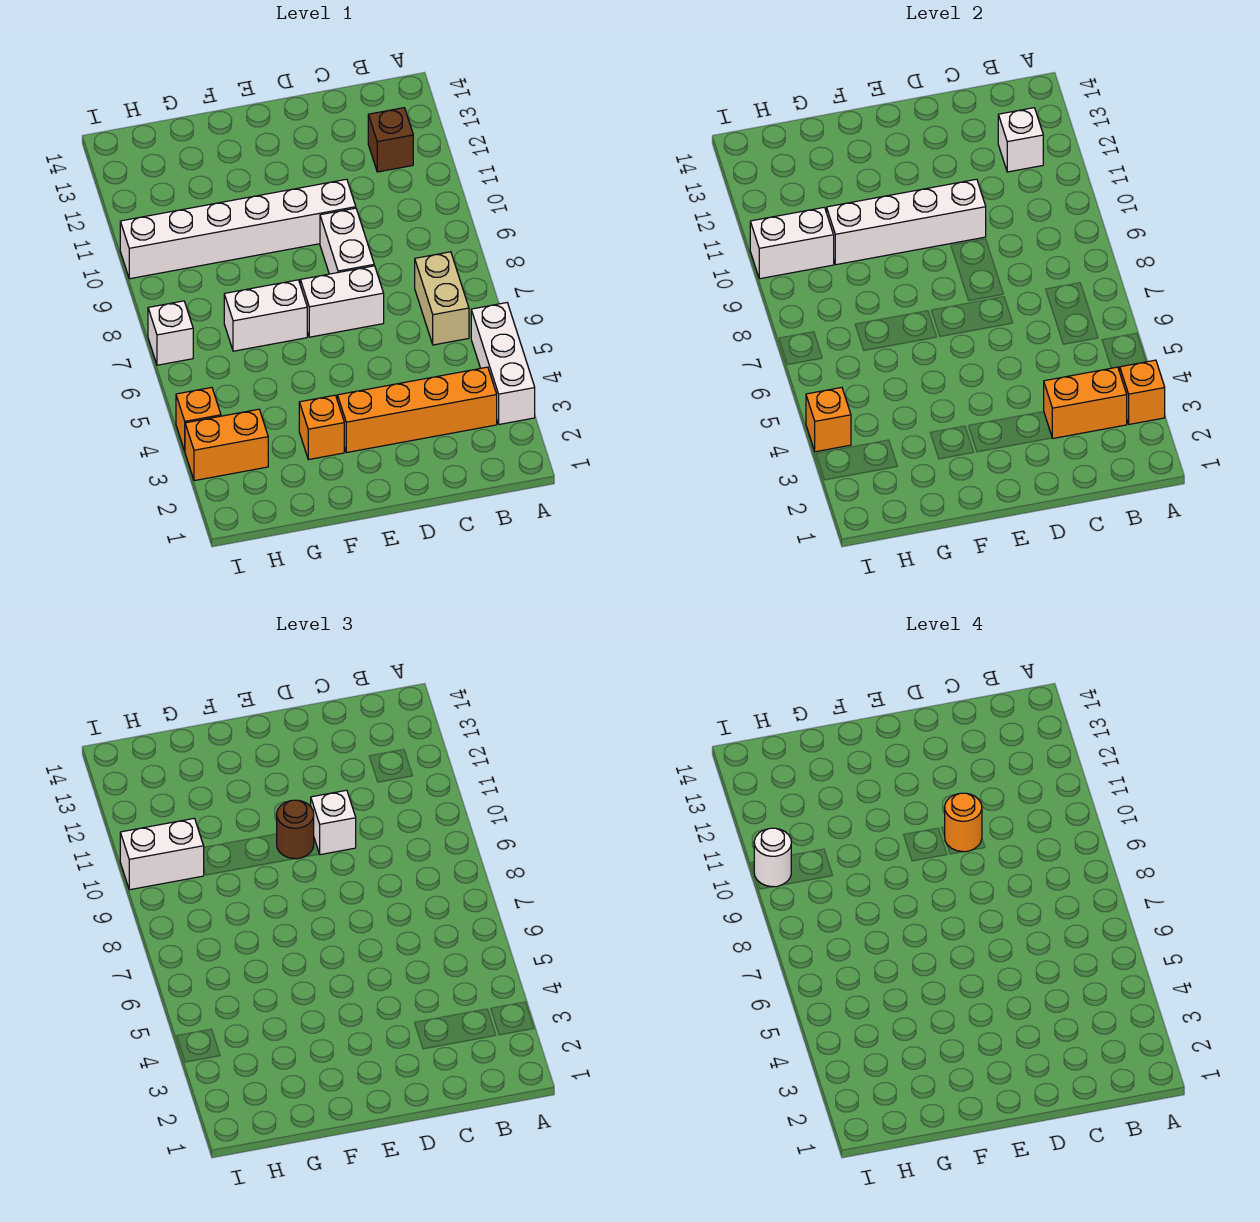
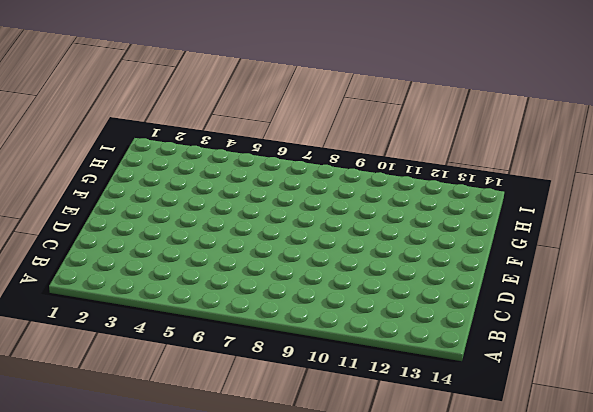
none -> white 1x3 brick [471,303,535,424]
none -> orange 1x4 brick [337,367,497,453]
none -> tan 1x2 brick [415,252,469,345]

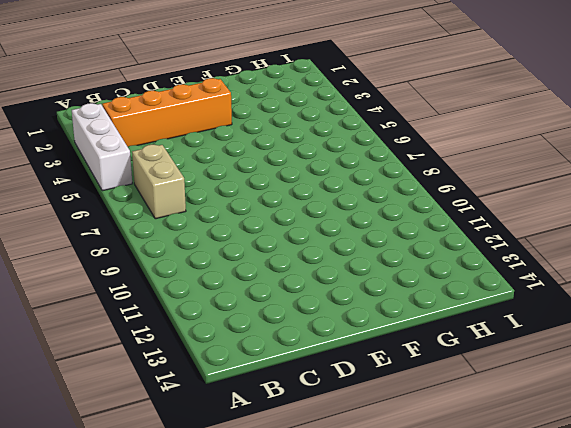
none -> brown 1x1 brick [368,108,413,172]
none -> white 1x2 brick [300,266,384,337]
none -> white 1x2 brick [320,208,374,274]

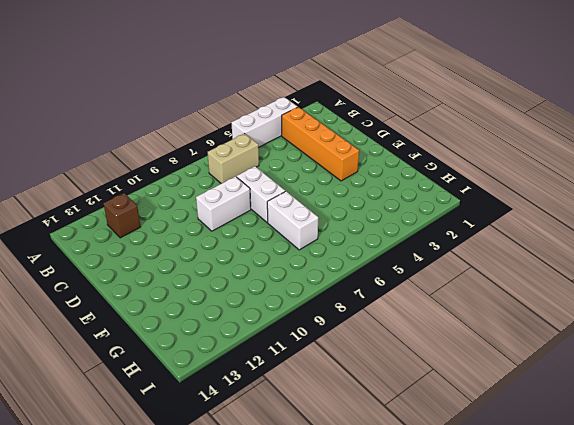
none -> white 1x6 brick [120,179,356,279]
none -> orange 1x1 brick [299,395,344,460]
none -> orange 1x2 brick [185,409,268,481]

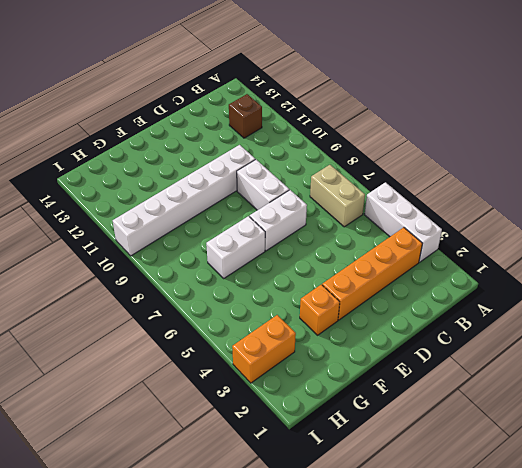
none -> orange 1x1 brick [176,387,221,451]
none -> white 1x1 brick [148,301,193,365]
none -> orange 1x1 brick [1120,360,1165,424]

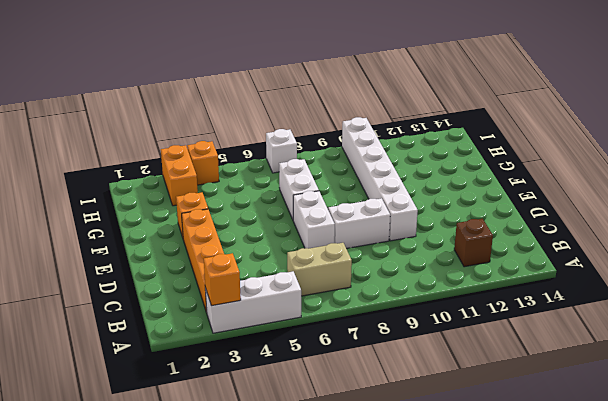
none -> orange 1x2 brick [1044,367,1127,439]
none -> white 1x1 brick [998,108,1043,172]
none -> white 1x4 brick [827,179,986,265]

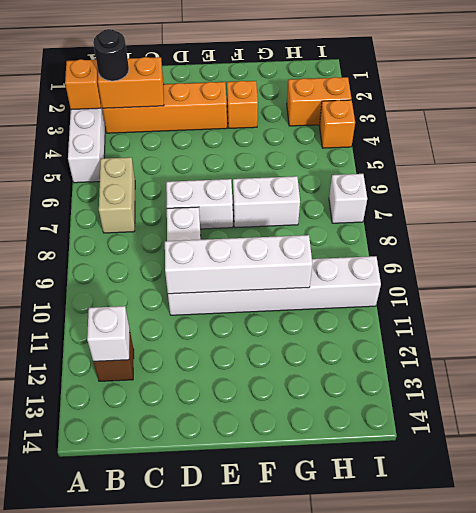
black 1x1 round brick [93,29,129,81] -> none
none -> white 1x2 brick [750,207,834,279]
none -> orange 1x1 brick [806,387,851,452]
none -> white 1x1 brick [311,790,356,855]

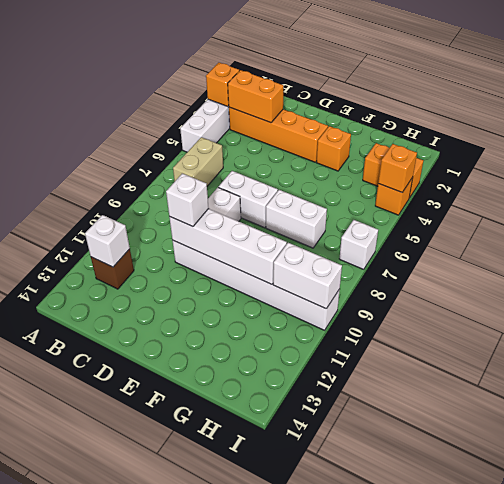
none -> brown 1x1 round brick [277,800,314,859]
none -> white 1x2 brick [120,818,204,890]
none -> orange 1x1 round brick [944,793,982,852]

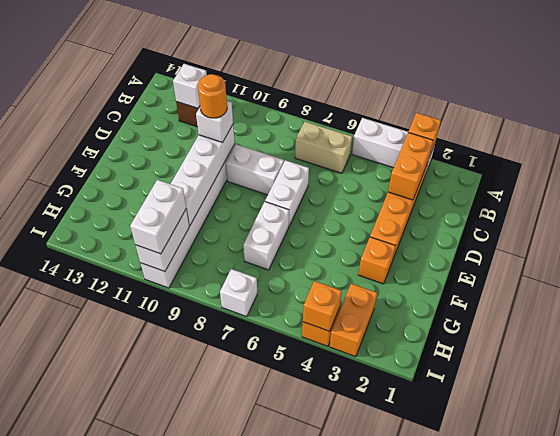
none -> brown 1x1 round brick [277,800,314,859]
none -> white 1x1 round brick [754,828,791,887]

